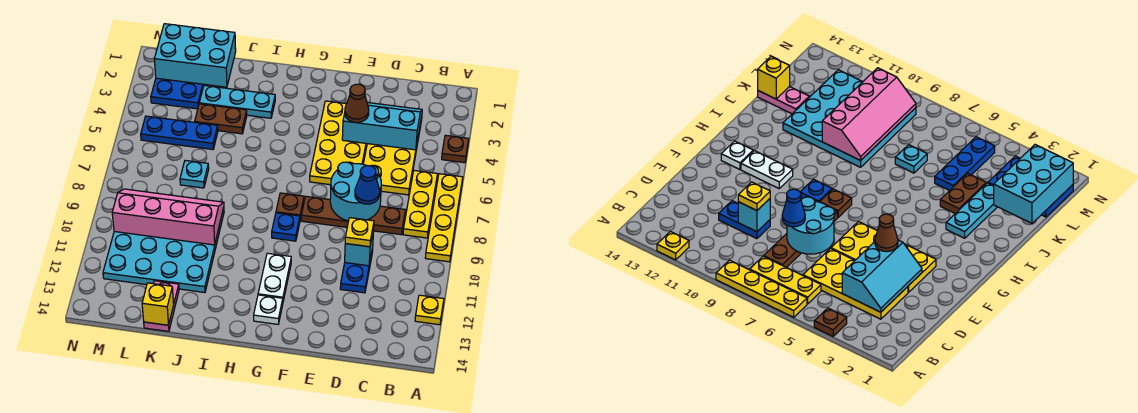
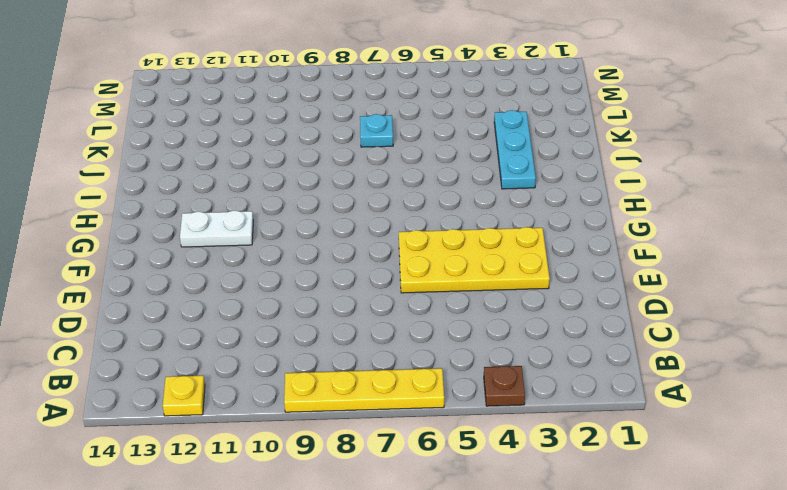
none -> yellow 1x3 plate [403,170,437,238]
none -> yellow 2x4 plate [363,117,422,195]
none -> brown 1x4 plate [301,196,405,235]

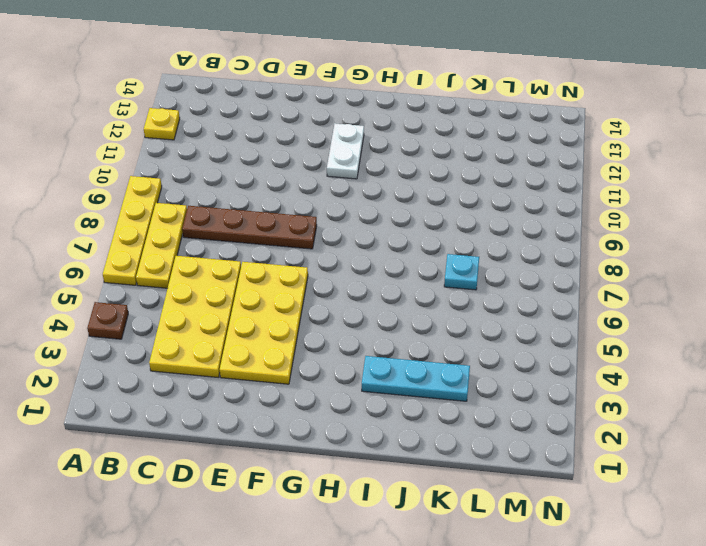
none -> blue 1x2 plate [340,248,373,293]
none -> brown 1x1 plate [276,193,304,219]
none -> blue 1x1 plate [272,213,300,241]

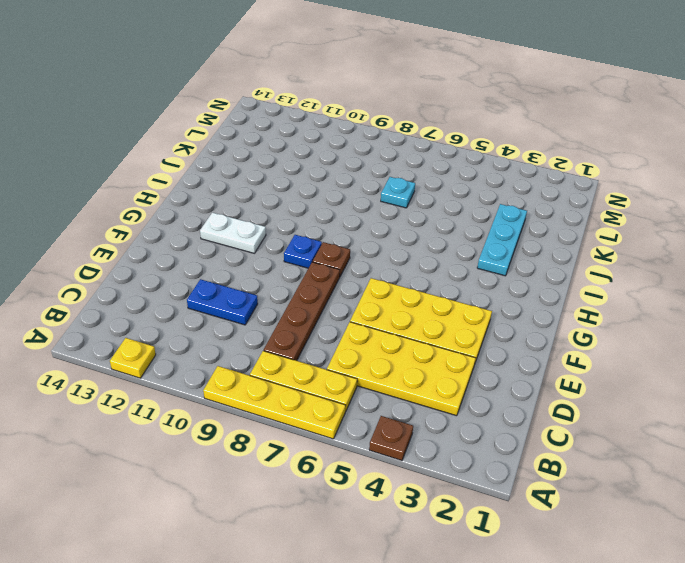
none -> white 1x1 plate [254,295,283,324]
none -> brown 1x2 plate [195,104,247,134]
none -> cyan 4x4 plate [103,208,224,293]

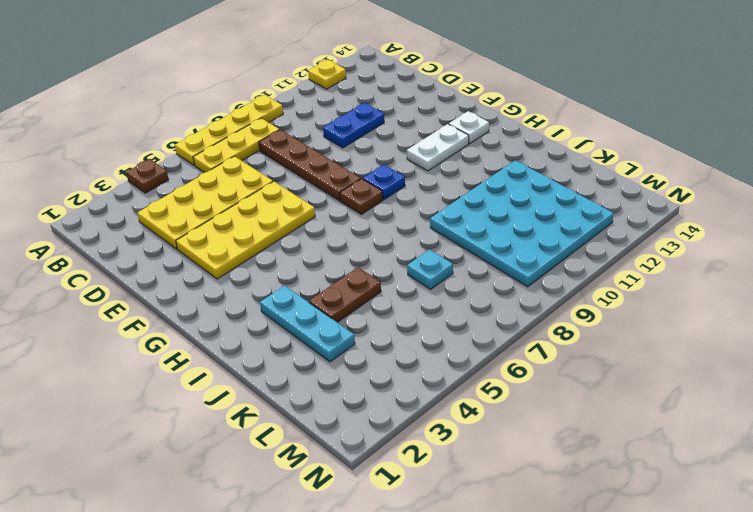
brown 1x2 plate [309,267,381,322] -> brown 1x2 plate turned to [195,104,247,134]
none -> blue 1x3 plate [141,116,218,149]
none -> pink 1x2 plate [144,281,179,331]
none -> blue 2x3 plate [151,78,205,109]

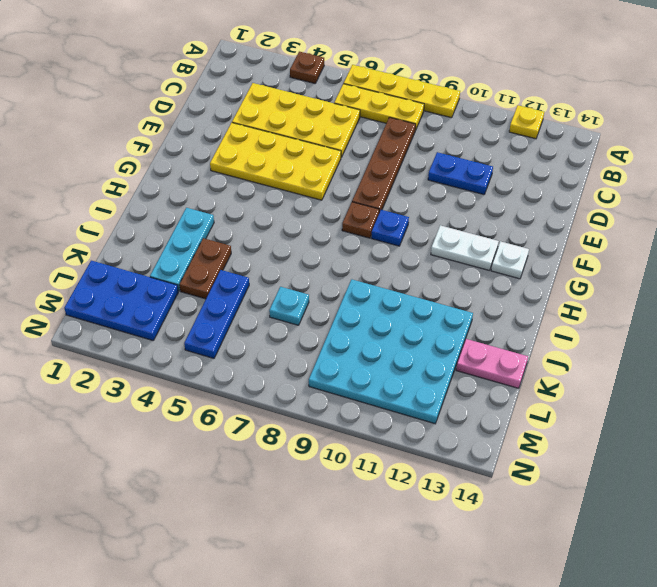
none -> cyan 2x3 slope [342,103,422,150]
none -> cyan 2x2 round brick [330,162,381,221]
none -> cyan 1x1 brick [345,229,374,266]

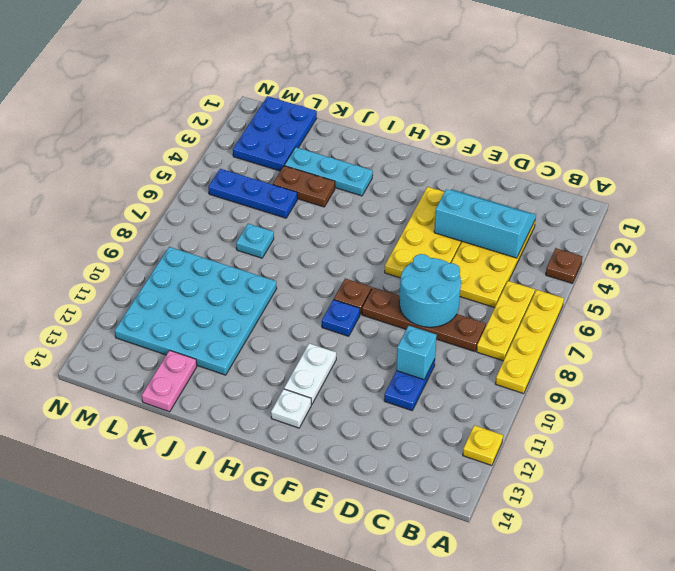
none -> pink 2x4 slope [112,189,224,245]
none -> cyan 2x3 brick [154,24,236,87]
none -> yellow 1x1 brick [142,283,174,325]

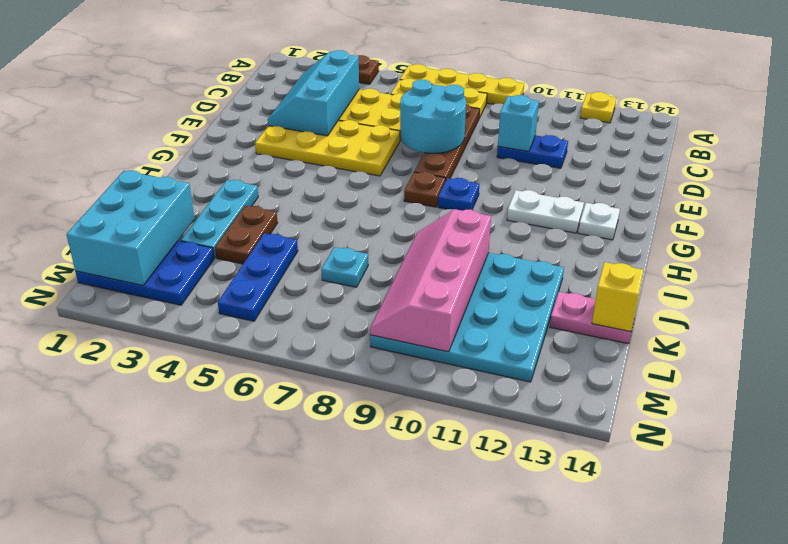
none -> blue 1x1 cone [355,166,380,204]
none -> yellow 1x1 plate [345,218,374,247]
none -> brown 1x1 cone [345,84,369,122]

